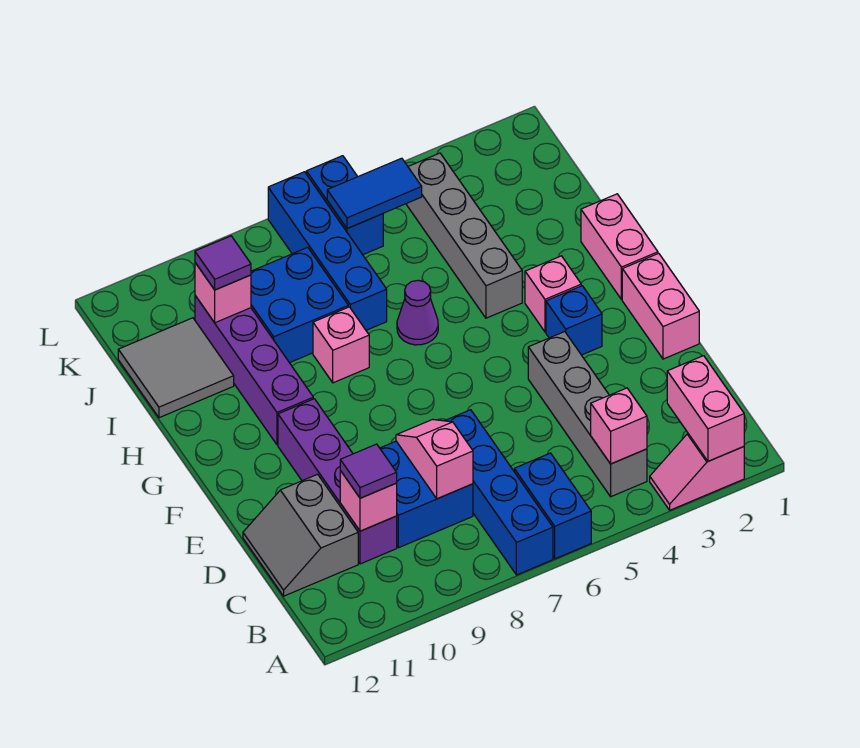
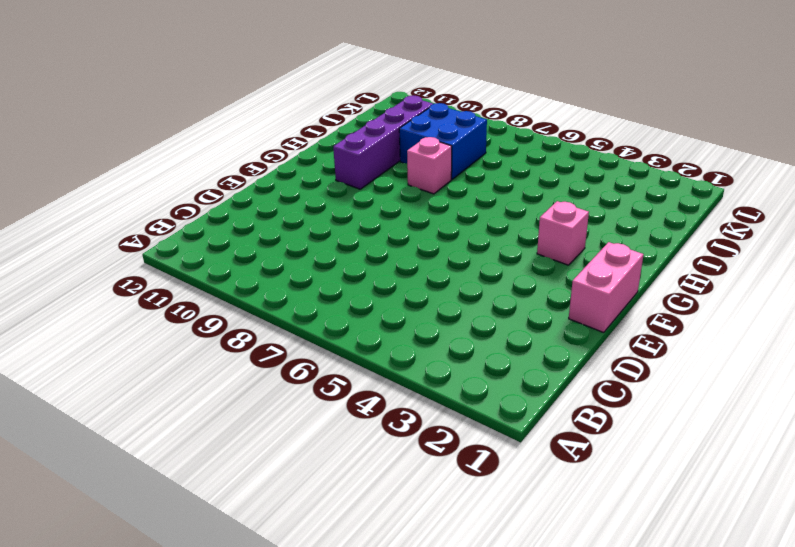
none -> pink 1x2 slope [650,434,744,510]
none -> blue 1x2 brick [514,453,591,559]
none -> blue 1x4 brick [445,410,553,575]

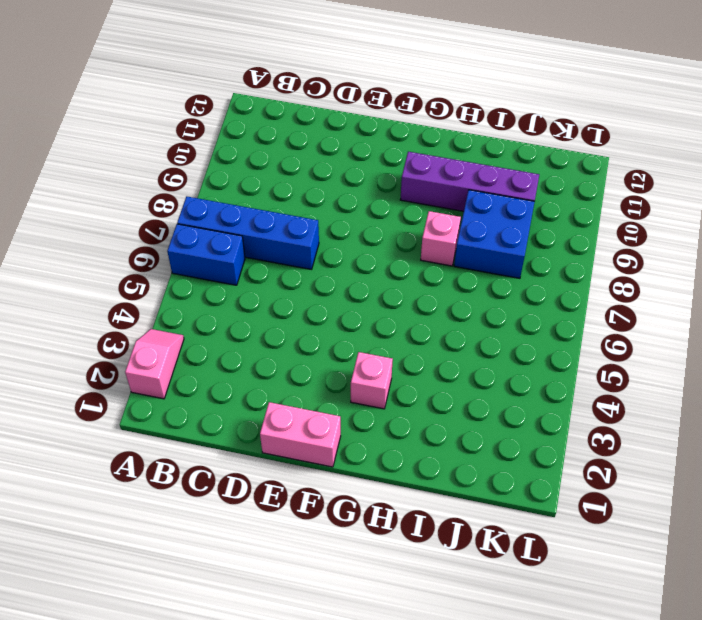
none -> grey 1x4 brick [528,332,647,497]
none -> blue 2x2 brick [380,441,473,548]
none -> purple 1x4 brick [278,399,397,564]

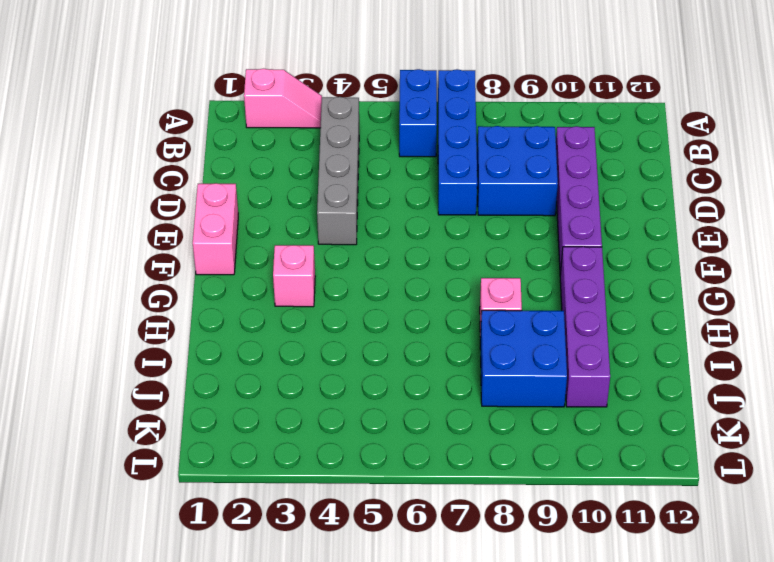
none -> grey 2x2 slope [243,474,358,596]
none -> blue 1x1 brick [546,286,602,355]
none -> pink 1x2 brick [581,194,658,300]

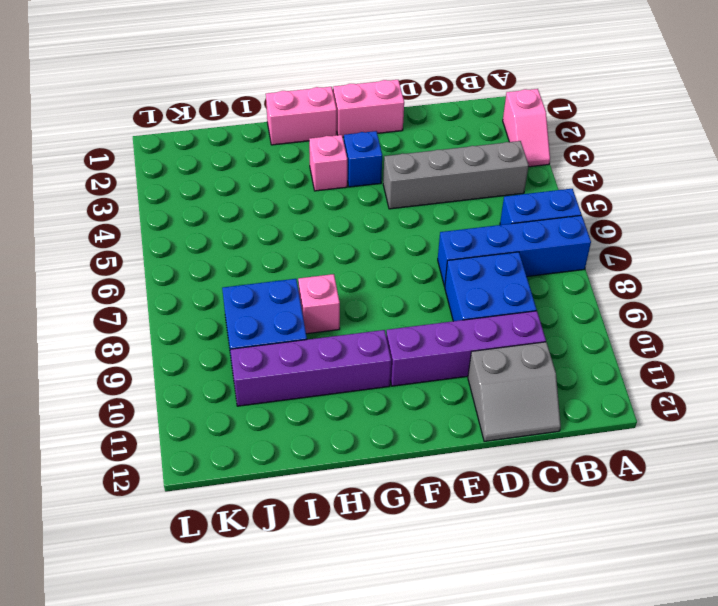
none -> grey 1x4 brick [406,153,522,318]
none -> purple 1x1 cone [397,280,438,345]
none -> blue 1x4 brick [268,172,387,330]

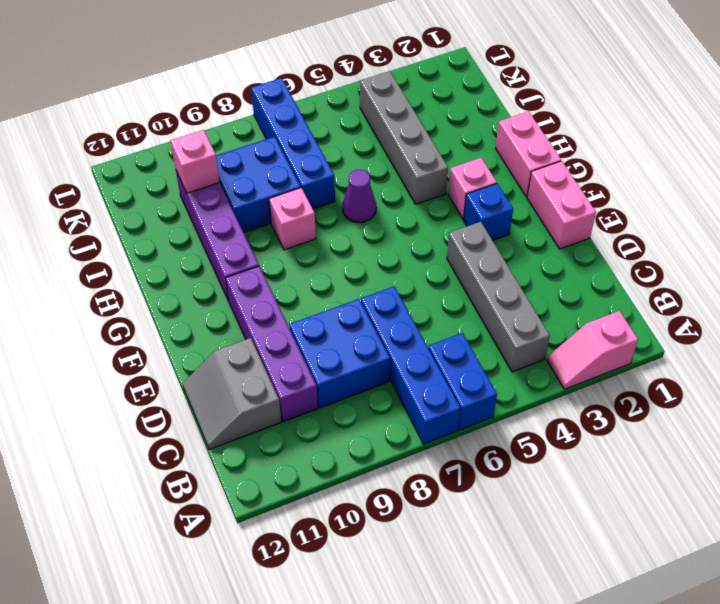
none -> grey 2x2 tile [118,318,234,418]
none -> blue 1x2 brick [306,156,383,255]
none -> pink 1x2 brick [667,356,744,461]

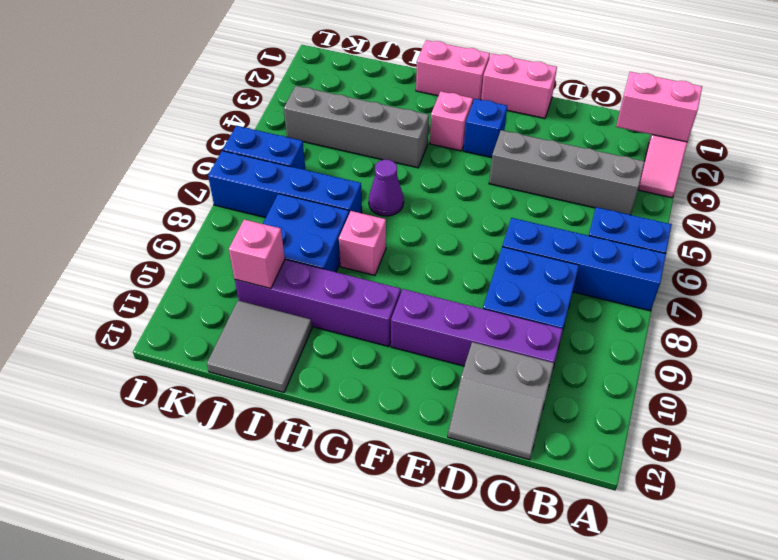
none -> pink 1x1 brick [591,388,647,464]
none -> pink 1x2 slope [396,419,473,499]
none -> pink 1x1 brick [340,471,397,531]

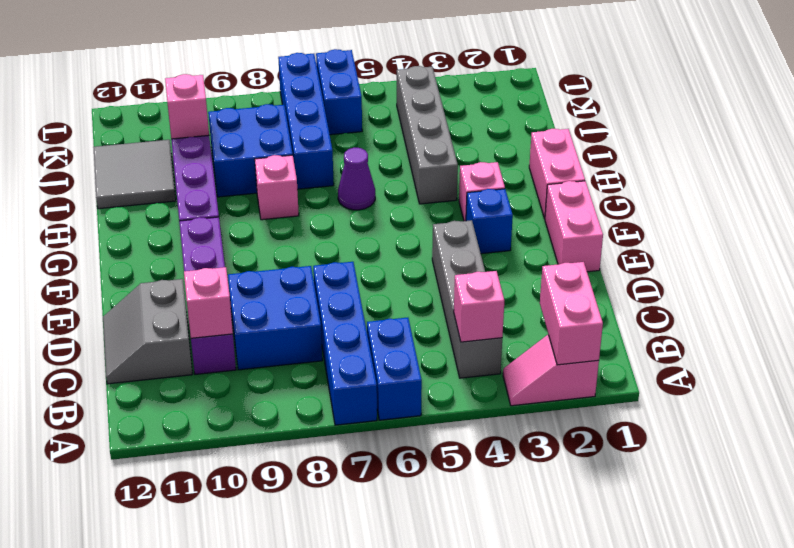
none -> pink 1x2 slope [396,419,473,499]
none -> blue 1x2 tile [327,158,422,229]
none -> purple 1x1 tile [340,444,397,498]

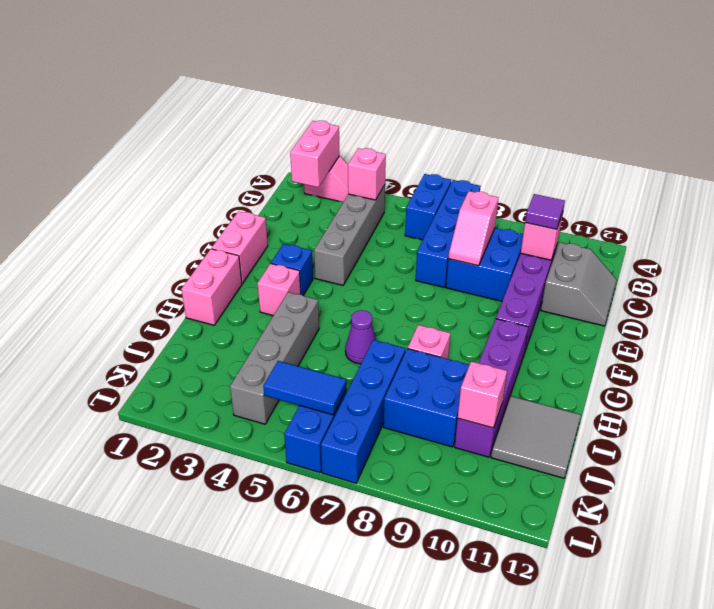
none -> purple 1x1 tile [195,236,251,290]

